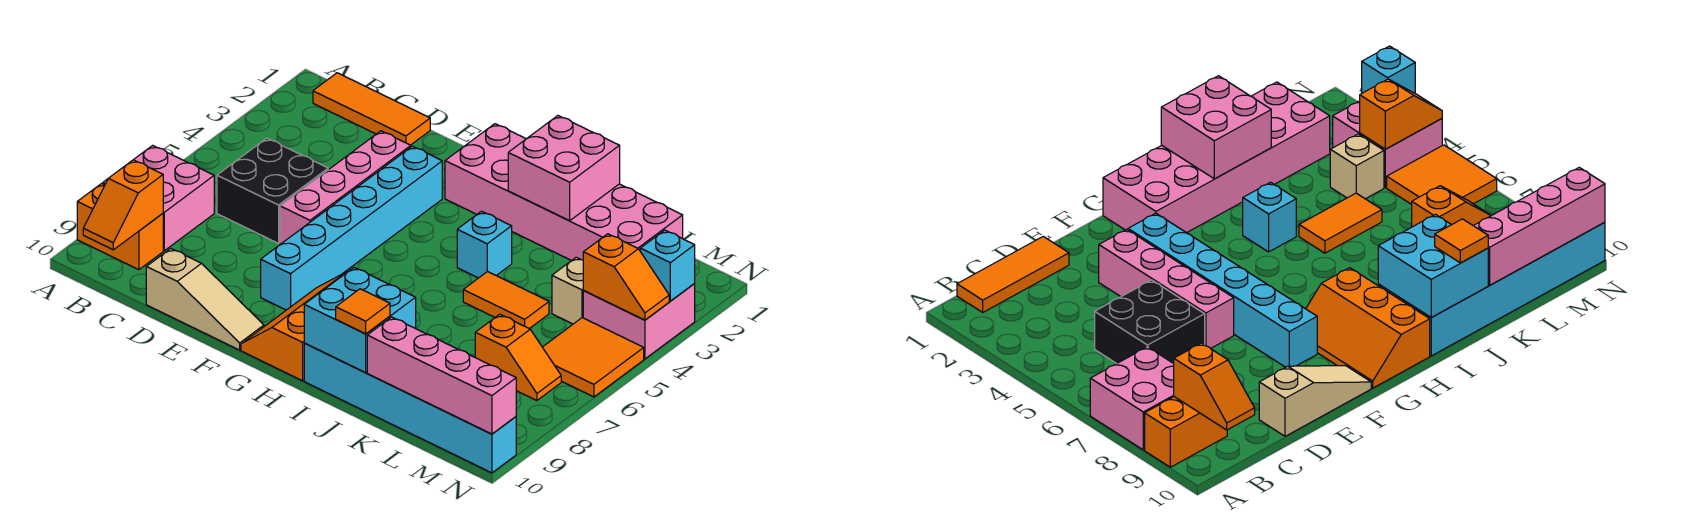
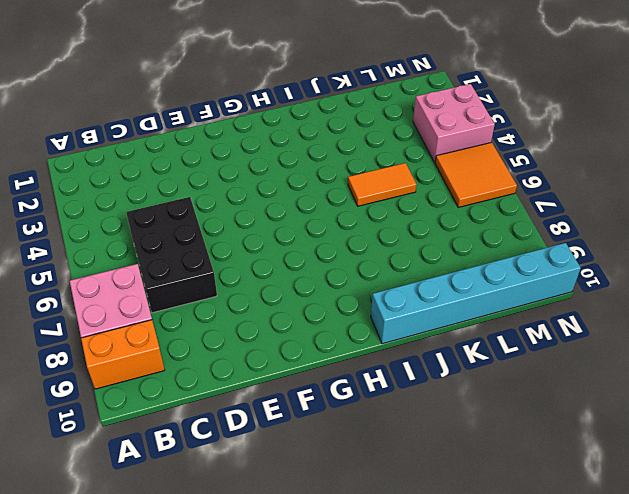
black 2x3 brick [126,197,217,313] -> black 2x2 brick [217,138,328,243]
none -> orange 1x3 tile [313,73,430,145]
none -> tan 1x3 slope [146,249,264,350]
none -> pink 1x4 brick [280,131,411,244]

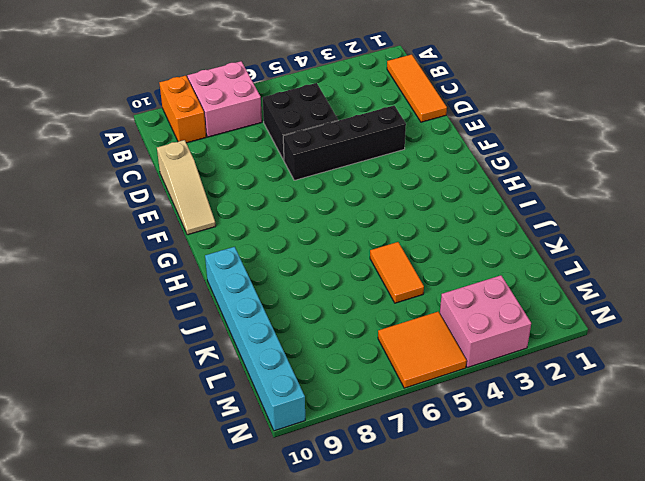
black 1x4 brick [283,106,406,180] -> pink 1x4 brick [280,131,411,244]
none -> cyan 1x6 brick [261,146,442,310]
none -> pink 2x6 brick [445,124,683,261]
none -> orange 2x3 slope [241,272,347,381]

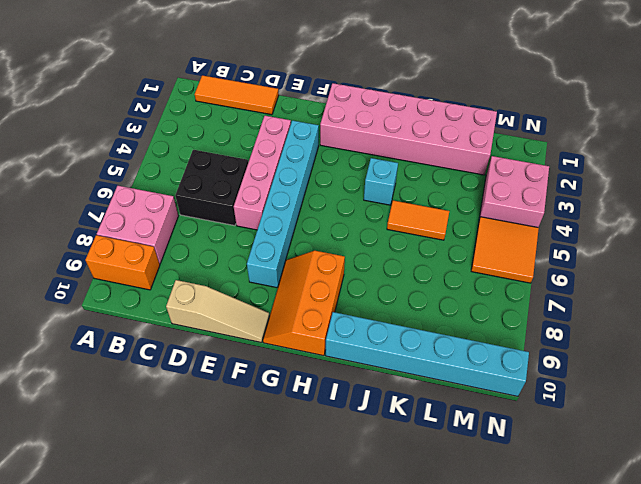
none -> tan 1x1 brick [552,257,584,324]
none -> orange 1x2 slope [475,314,561,401]
none -> orange 1x2 slope [83,160,163,250]

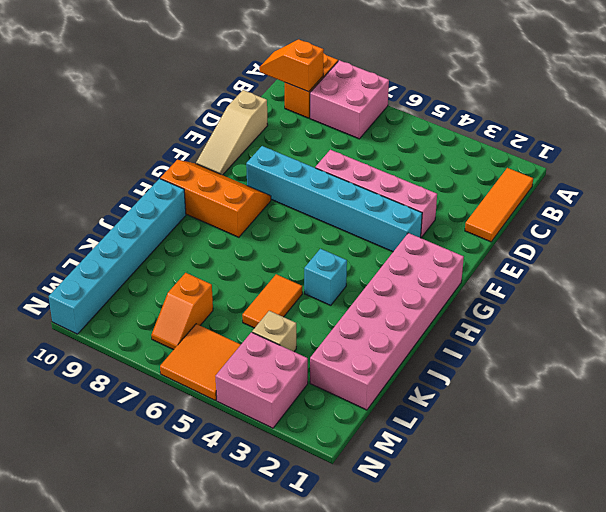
none -> black 2x2 brick [217,138,328,243]
none -> pink 2x2 brick [508,116,620,221]
none -> cyan 2x2 brick [304,268,416,372]

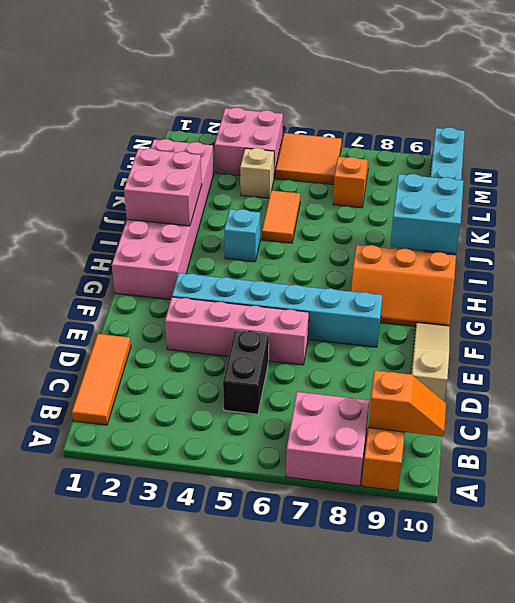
black 1x2 brick [223,330,269,414] -> black 2x2 brick [217,138,328,243]
none -> pink 1x4 brick [367,317,516,434]
none -> orange 1x2 slope [583,234,669,320]
none -> cyan 1x1 brick [640,230,695,301]

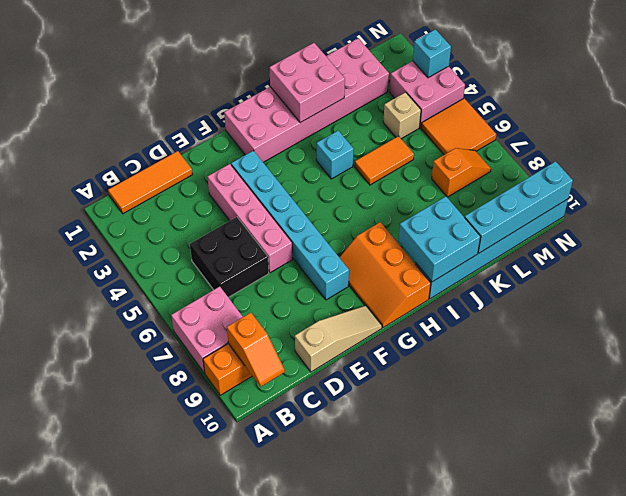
cyan 1x4 brick [465,161,573,253] -> pink 1x4 brick [367,317,516,434]
none -> orange 1x2 slope [583,234,669,320]
none -> orange 1x1 tile [336,289,390,334]

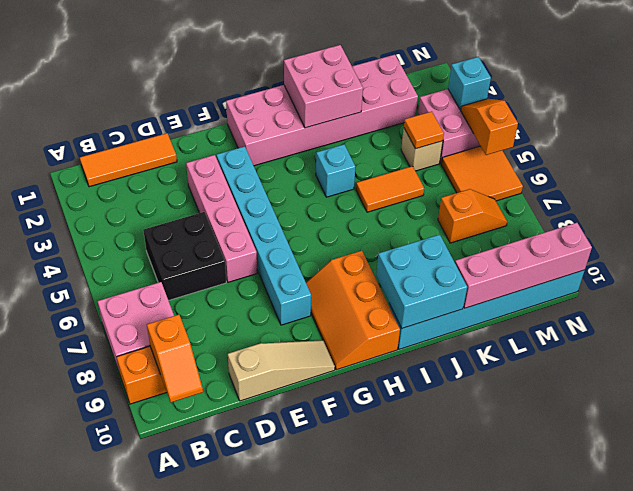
orange 1x1 tile [404,112,444,149] -> orange 1x1 tile moved to [336,289,390,334]
orange 1x2 slope [461,99,518,155] -> orange 1x2 slope turned to [583,234,669,320]

